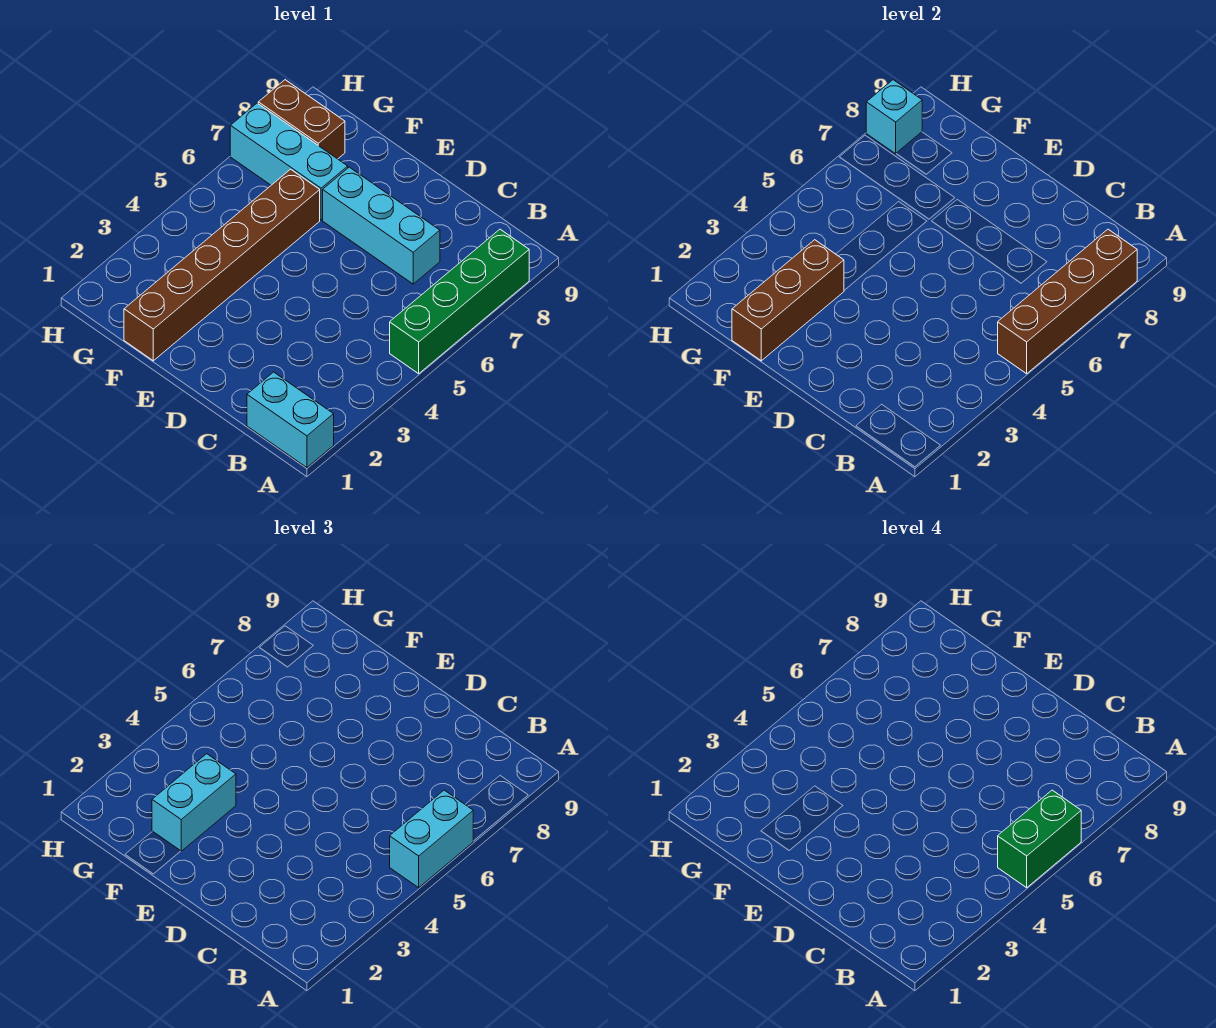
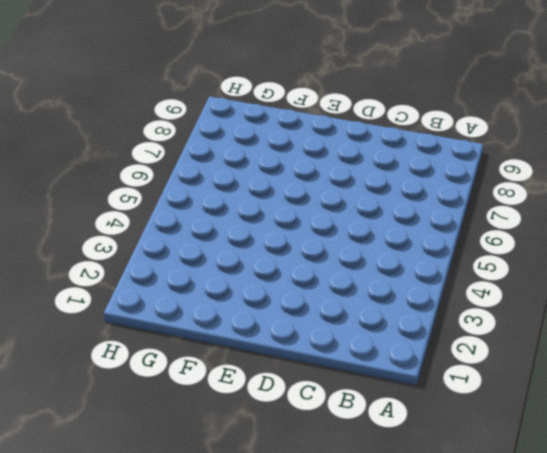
none -> cyan 1x2 brick [247,372,334,468]
none -> green 1x4 brick [390,229,529,374]
none -> cyan 1x3 brick [323,167,440,284]

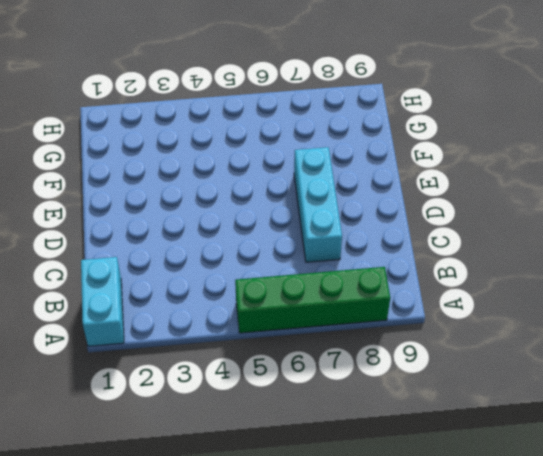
none -> brown 1x6 brick [124,169,320,361]
none -> cyan 1x3 brick [230,103,348,220]
none -> brown 1x2 brick [258,80,345,159]

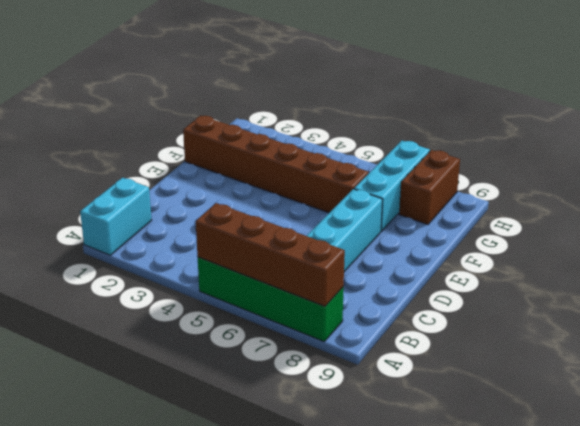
none -> brown 1x3 brick [732,240,844,361]
none -> cyan 1x1 brick [866,80,922,154]
none -> cyan 1x2 brick [390,790,473,888]

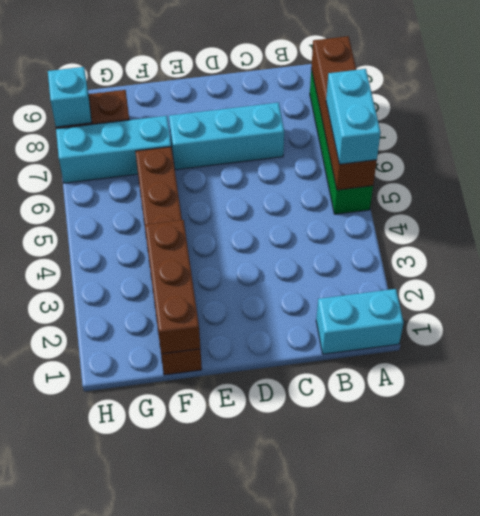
none -> cyan 1x2 brick [152,754,236,851]
none -> green 1x2 brick [998,790,1081,888]

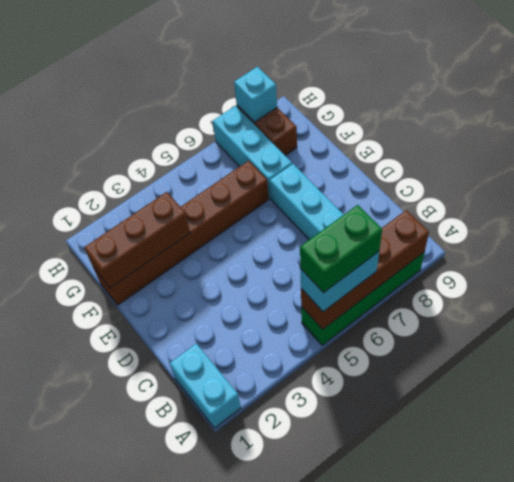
none -> cyan 1x2 brick [152,754,236,851]

